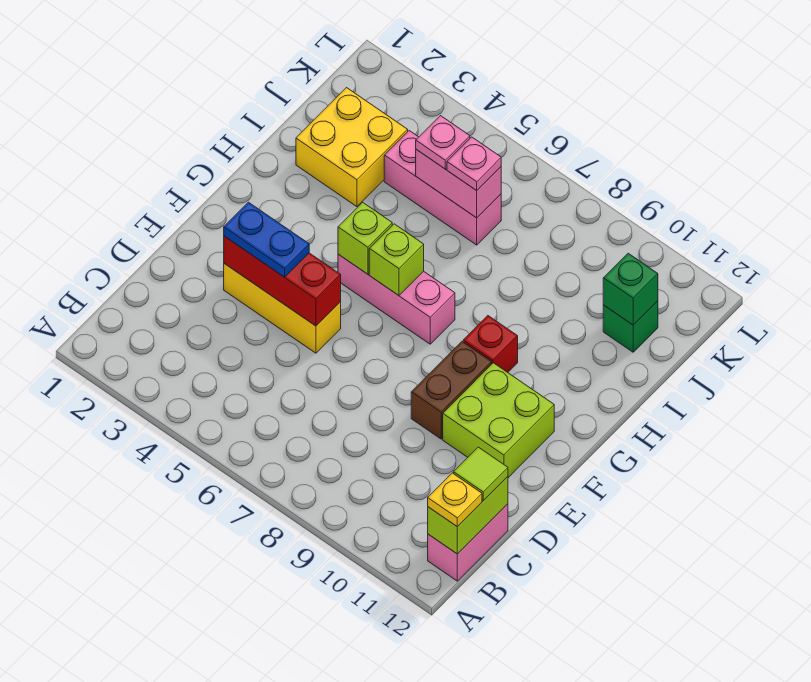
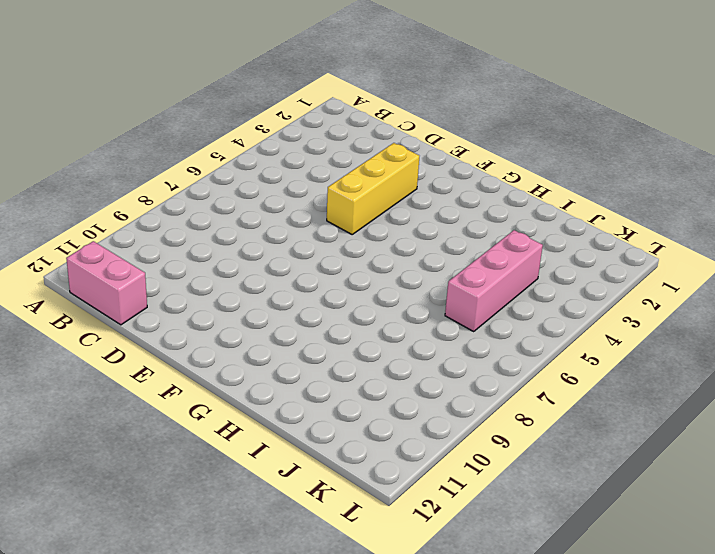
none -> brown 1x2 brick [411,342,492,439]
none -> lime 2x2 brick [443,363,554,478]
none -> pink 1x3 brick [338,254,455,344]

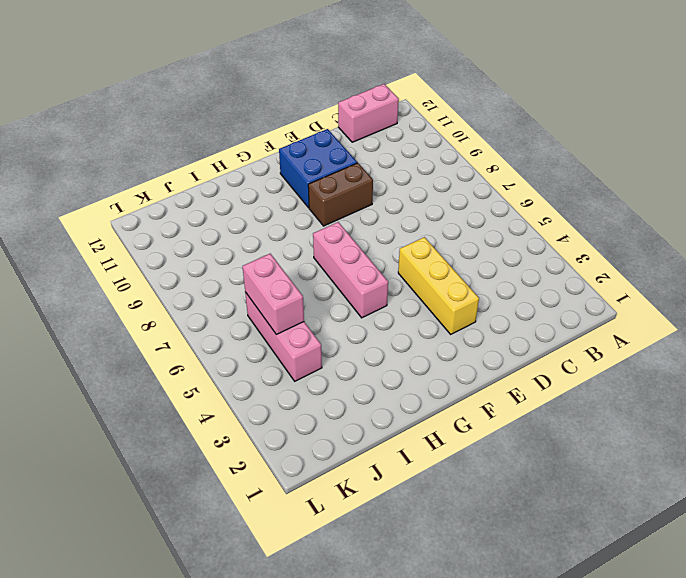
blue 2x2 brick [279,129,357,208] -> lime 2x2 brick [443,363,554,478]
none -> red 1x1 brick [463,316,518,372]
none -> yellow 2x2 brick [296,88,408,207]
none -> green 1x1 brick [603,301,658,352]

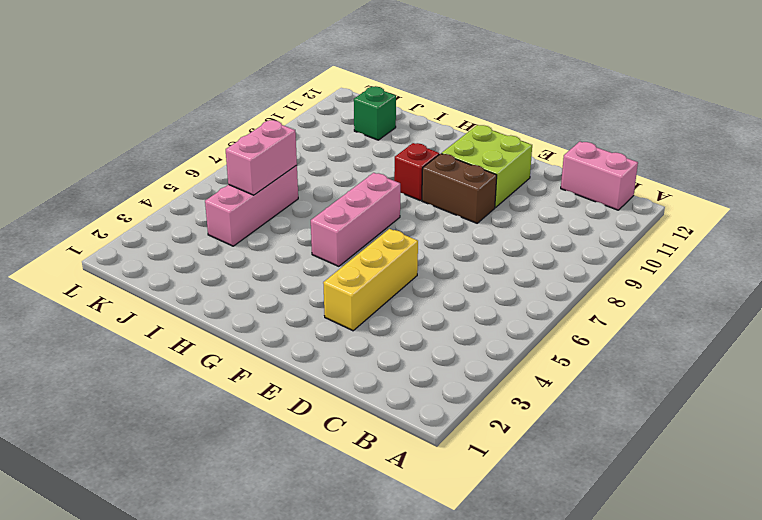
none -> yellow 2x2 brick [296,88,408,207]
none -> lime 1x2 brick [428,477,508,554]
none -> red 1x3 brick [224,236,341,326]

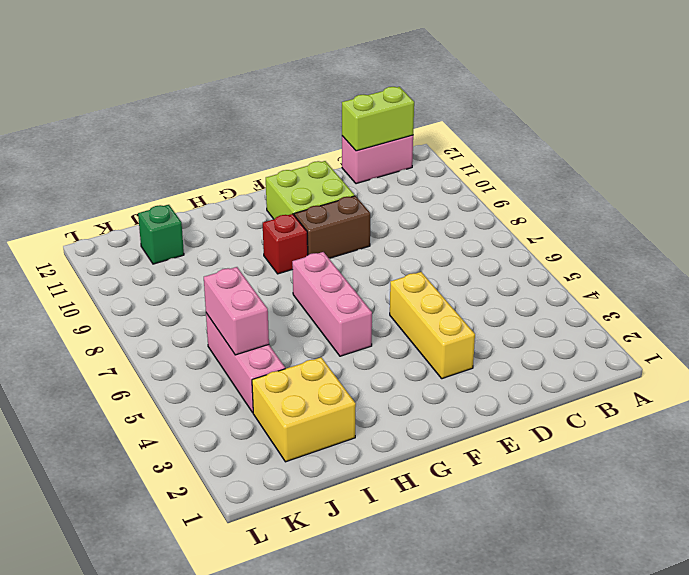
none -> red 1x3 brick [224,236,341,326]
none -> lime 1x1 brick [338,202,392,274]
none -> lime 1x1 brick [369,224,424,295]

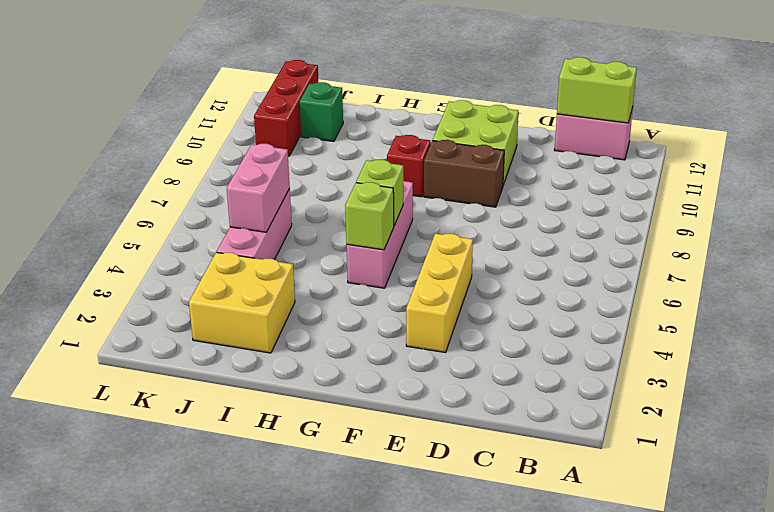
red 1x3 brick [254,60,318,156] -> red 1x3 brick moved to [224,236,341,326]
none -> green 1x1 brick [603,253,658,325]
none -> yellow 1x1 plate [428,473,482,527]
none -> lime 1x1 tile [454,447,508,501]

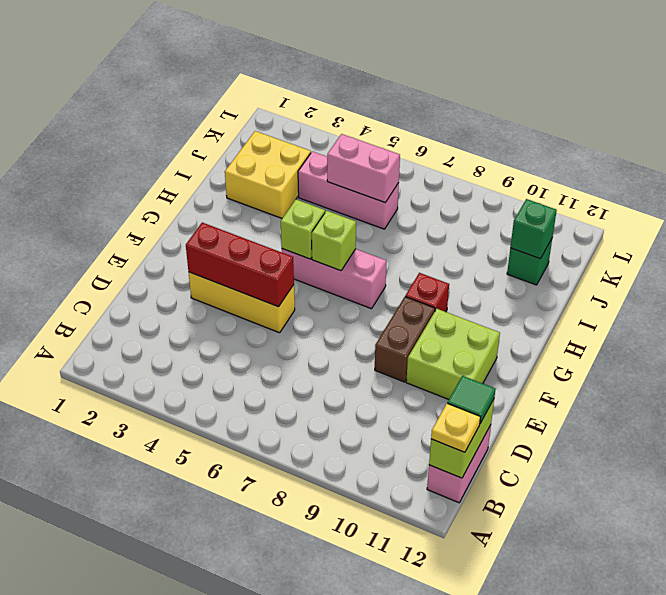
green 1x1 tile [448,376,496,423] -> lime 1x1 tile [454,447,508,501]
none -> blue 1x2 plate [224,202,309,277]
none -> pink 1x1 plate [416,116,470,169]
none -> pink 1x1 plate [447,137,501,191]

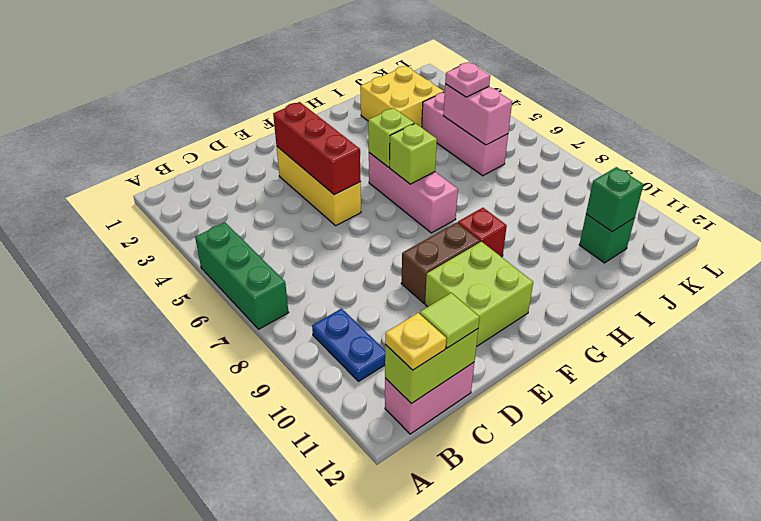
green 1x3 brick [195,222,289,329] -> none
blue 1x2 plate [312,309,385,381] -> blue 1x2 plate moved to [224,202,309,277]
none -> pink 1x1 plate [447,137,501,191]

